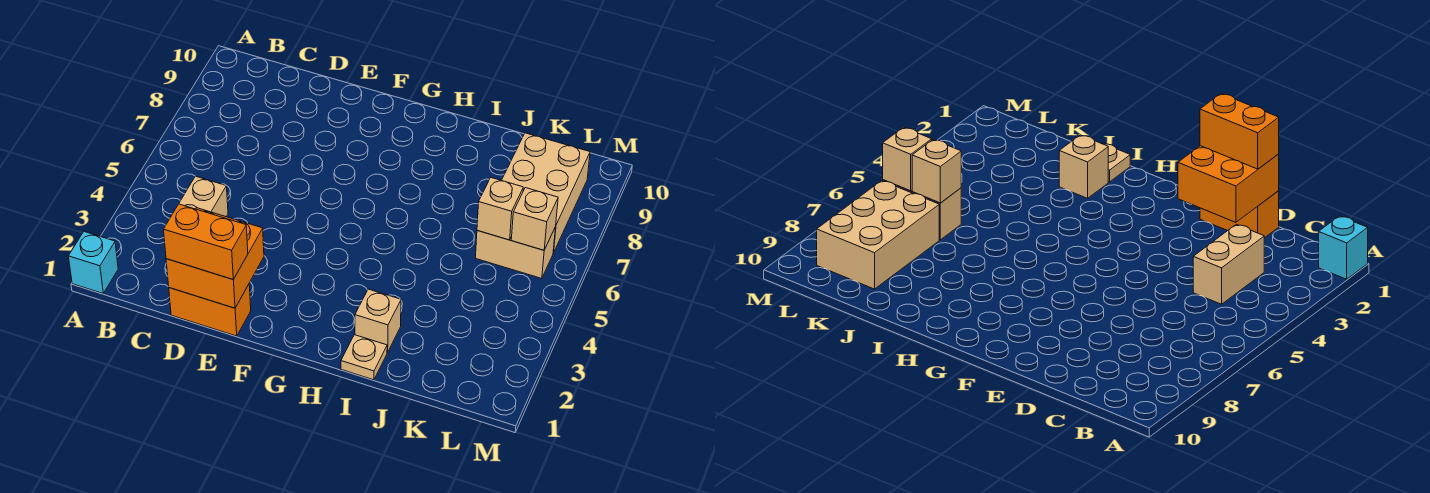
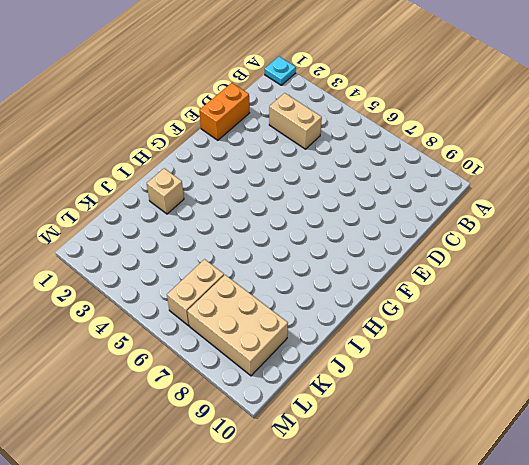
cyan 1x1 plate [265,57,296,85] -> cyan 1x1 brick [68,232,118,293]
none -> tan 1x1 plate [341,335,387,380]
none -> orange 2x2 brick [166,208,264,308]

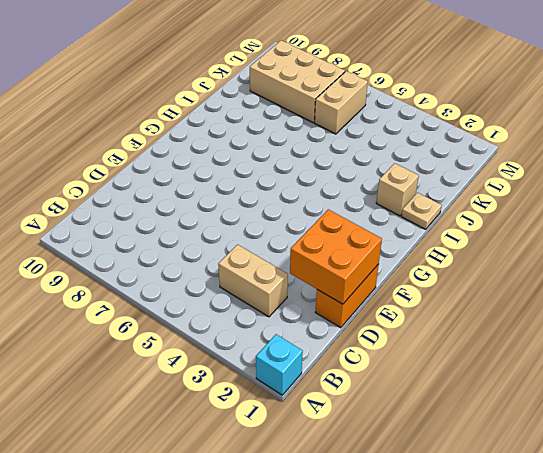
none -> tan 1x1 brick [477,178,523,240]
none -> tan 1x1 brick [511,188,558,250]

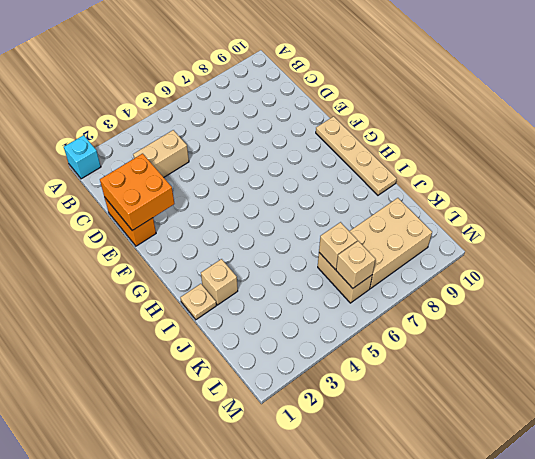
tan 1x4 plate [316,116,397,195] -> none
none -> orange 1x2 brick [164,204,248,280]

